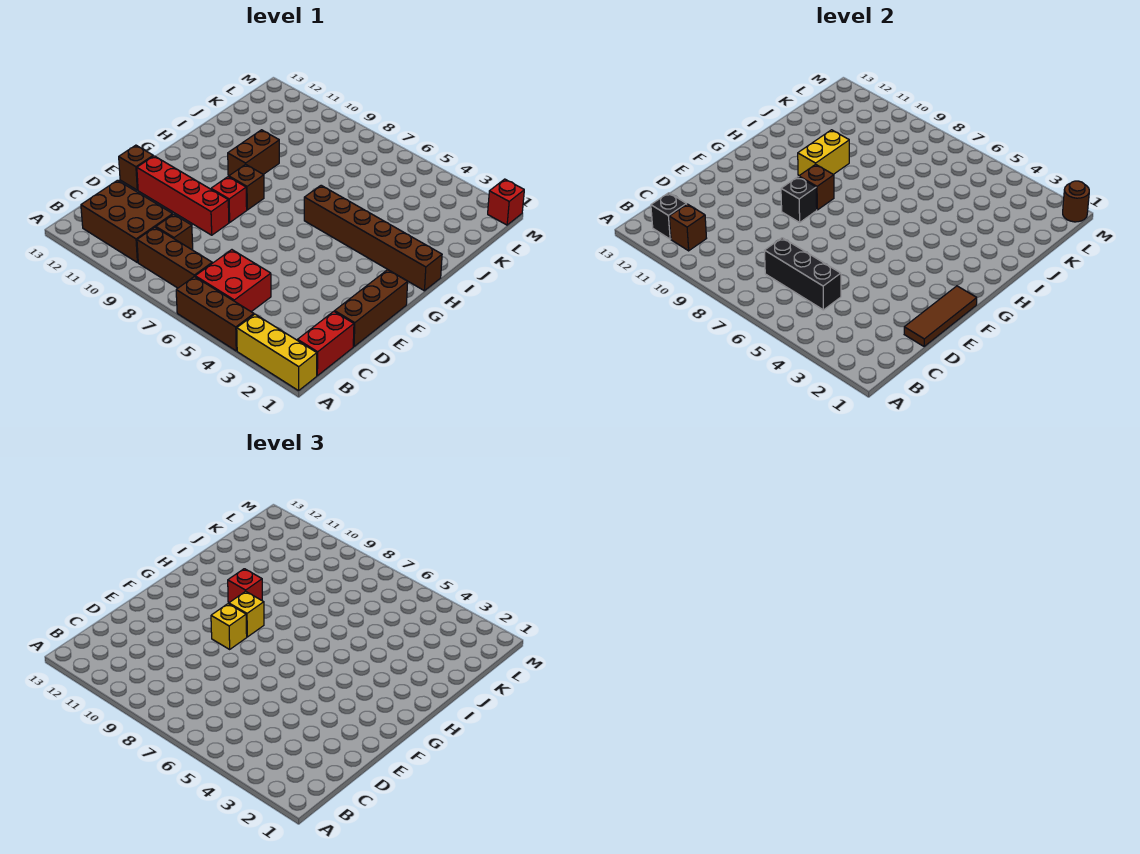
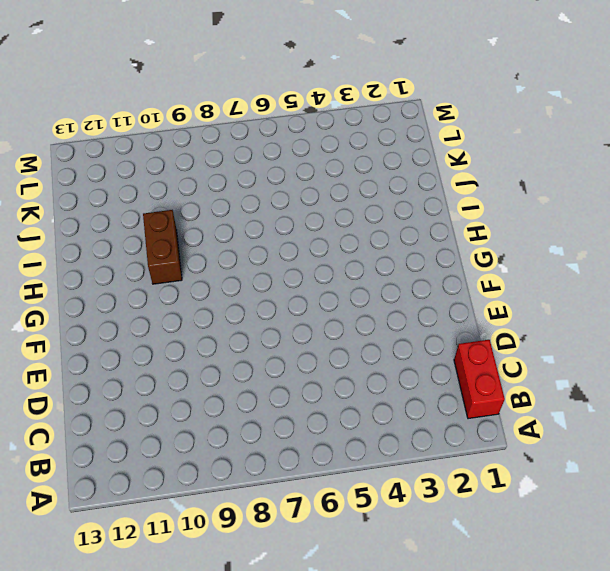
none -> yellow 1x3 brick [237,314,317,391]
none -> brown 1x3 brick [176,277,254,351]
none -> red 2x2 brick [195,250,271,312]

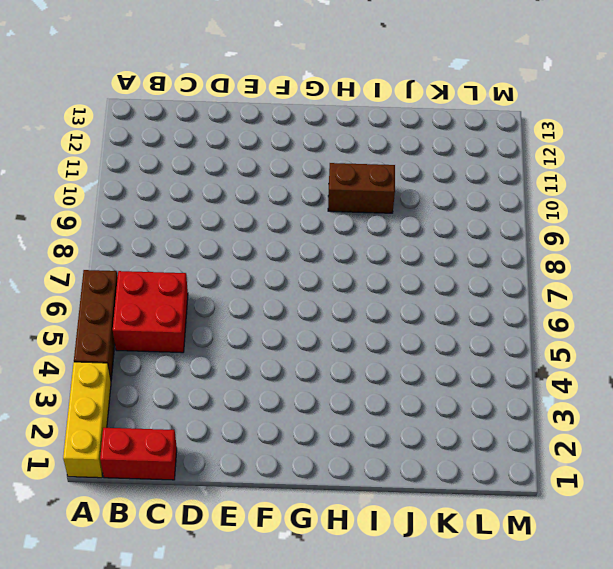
none -> brown 1x3 brick [137,227,212,288]
none -> brown 2x3 brick [81,180,173,263]
none -> brown 1x1 brick [156,214,193,250]

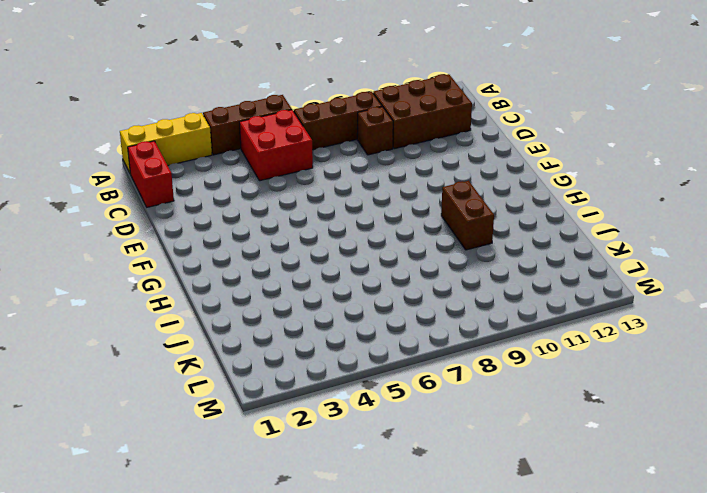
none -> brown 1x3 brick [335,270,408,347]
none -> red 1x4 brick [137,156,229,235]
none -> brown 1x1 brick [119,145,153,190]

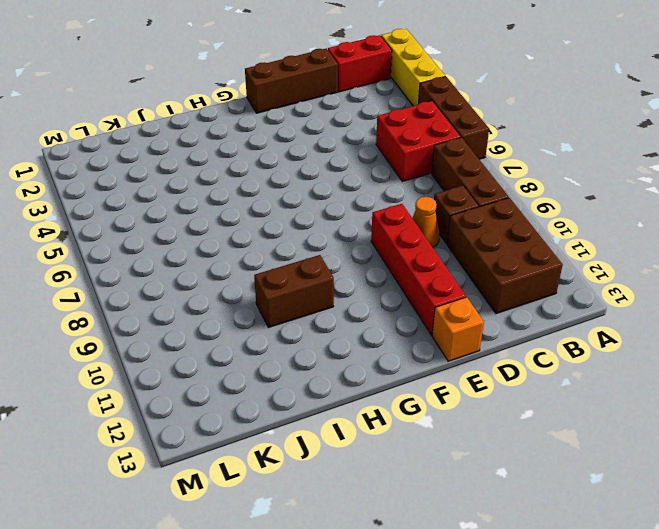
orange 1x1 cone [413,197,439,247] -> none
orange 1x1 brick [432,297,484,361] -> brown 1x1 brick [119,145,153,190]
none -> red 1x1 brick [211,177,247,222]
none -> brown 1x1 brick [229,164,264,210]
none -> brown 1x6 brick [304,185,442,291]

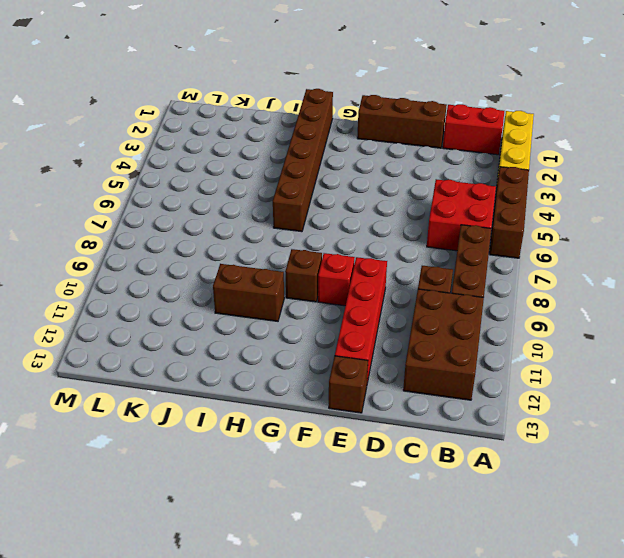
none -> red 1x1 brick [488,179,524,225]
none -> brown 1x1 brick [669,204,707,251]
none -> black 1x1 brick [651,193,686,239]

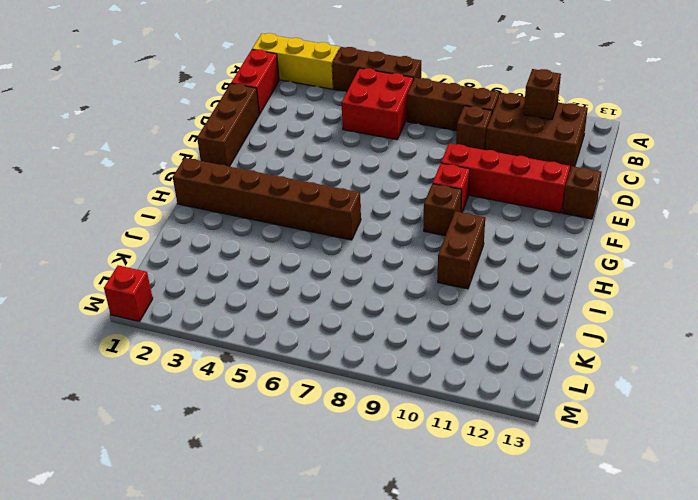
none -> black 1x1 brick [651,193,686,239]
none -> black 1x3 brick [764,238,841,310]
none -> brown 1x3 tile [904,286,977,347]

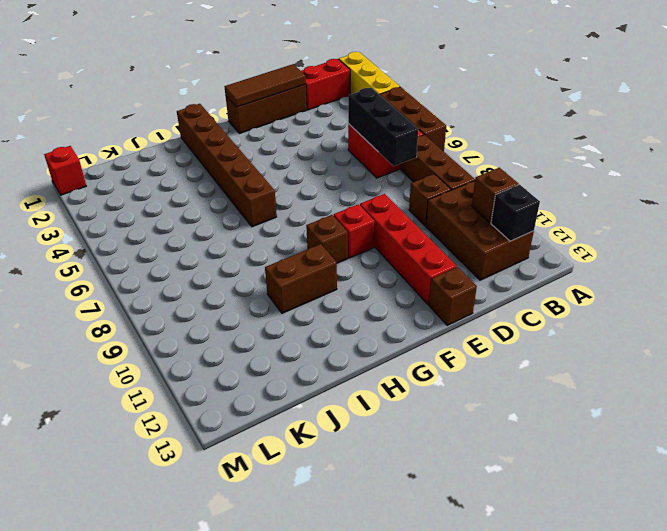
none -> black 1x1 brick [781,177,817,222]
none -> brown 1x1 brick [799,164,834,210]
none -> yellow 1x2 brick [798,130,849,177]

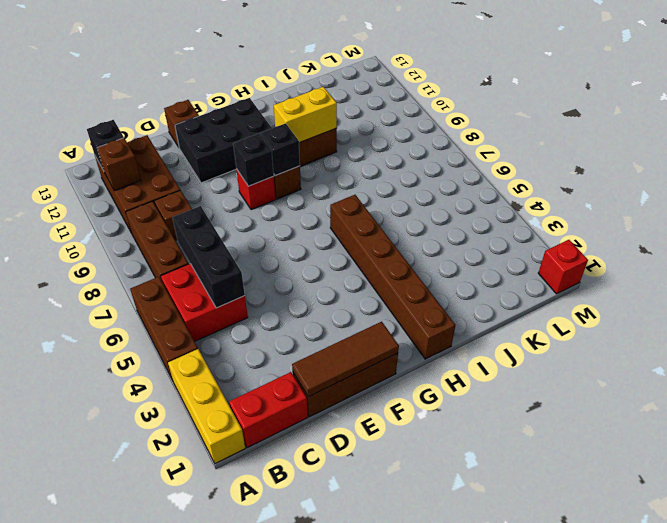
black 2x3 brick [175,98,272,183] -> red 1x4 brick [137,156,229,235]
black 1x1 brick [260,123,300,176] -> brown 1x1 brick [799,164,834,210]
none -> brown 1x1 round brick [1063,181,1089,222]
none -> yellow 1x1 brick [211,604,247,649]
none -> yellow 1x1 brick [229,591,264,637]

